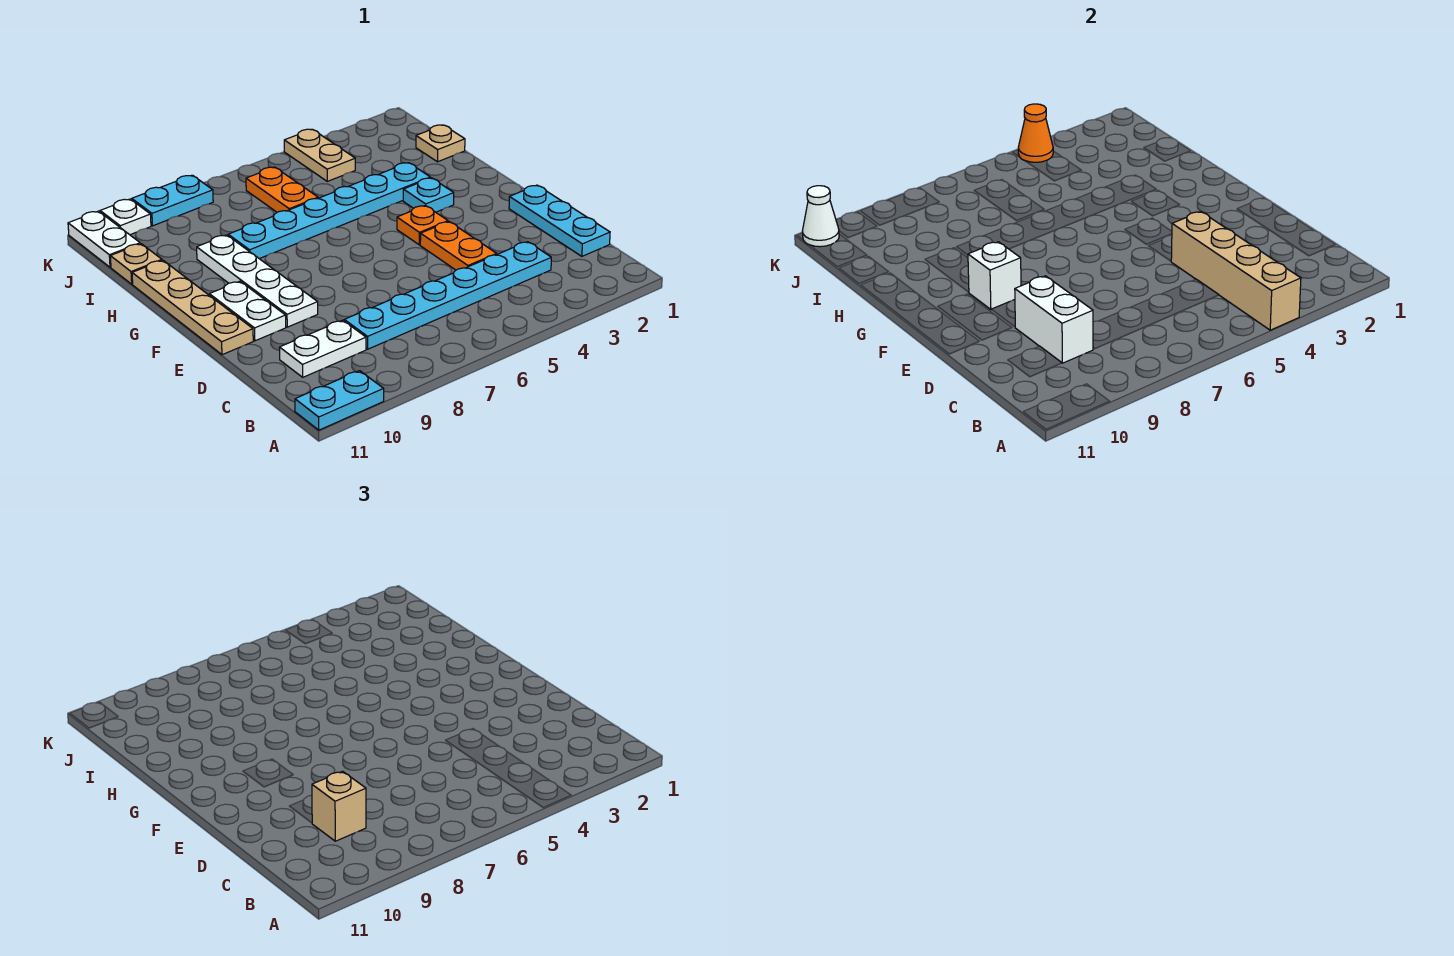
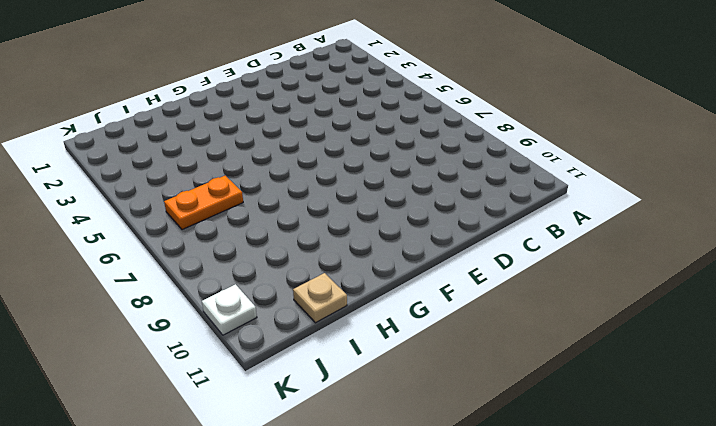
none -> cyan 1x2 plate [295,371,384,430]
none -> cyan 1x3 plate [509,185,610,256]
none -> cyan 1x6 plate [344,242,551,349]

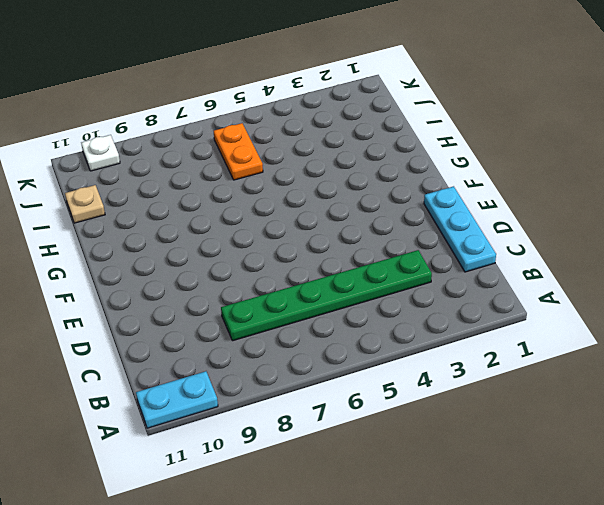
green 1x6 plate [221,250,432,341] -> cyan 1x6 plate [344,242,551,349]
none -> white 1x2 plate [279,320,366,377]
none -> orange 1x2 plate [420,222,497,270]
none -> white 1x4 plate [197,235,318,327]

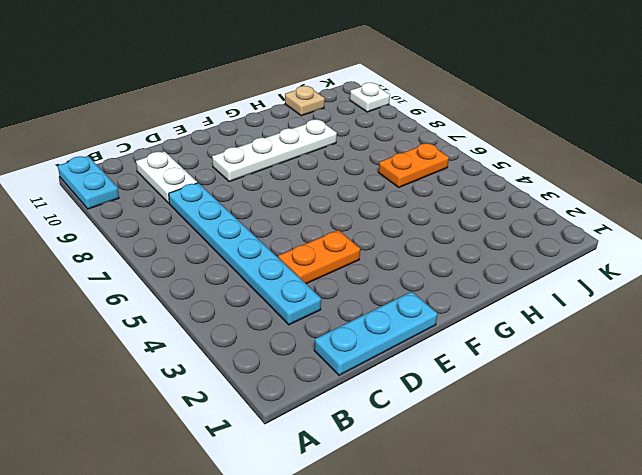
none -> white 1x2 plate [209,281,286,341]
none -> tan 1x4 plate [132,260,253,355]
none -> orange 1x1 plate [397,205,448,245]

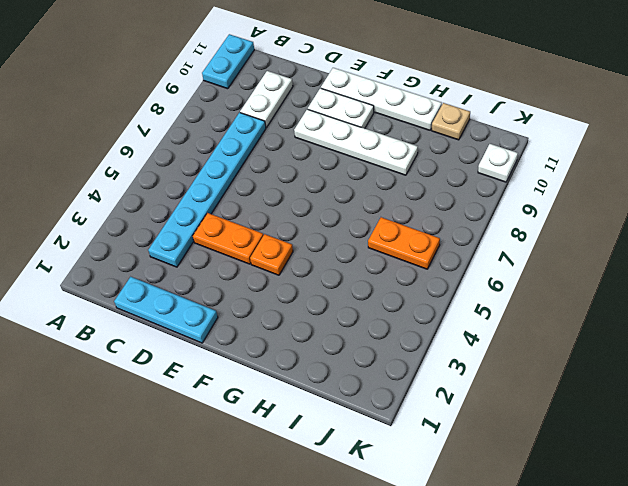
white 1x4 plate [321,68,442,130] -> tan 1x4 plate [132,260,253,355]
none -> cyan 1x1 plate [403,178,454,212]
none -> cyan 1x6 plate [228,163,430,259]
none -> tan 1x1 plate [416,125,465,162]

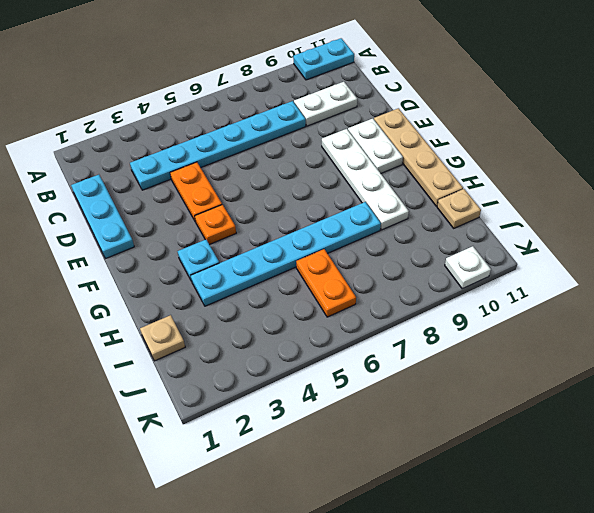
none -> tan 1x2 plate [284,129,355,181]
none -> white 1x2 plate [68,211,140,267]
none -> cyan 1x2 plate [132,175,213,226]

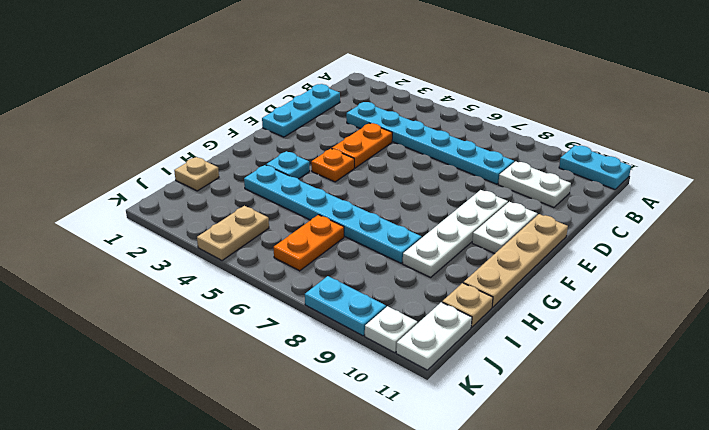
none -> tan 1x4 brick [1171,212,1301,330]
none -> white 1x2 brick [1015,276,1093,363]
none -> white 1x1 brick [968,242,1021,309]

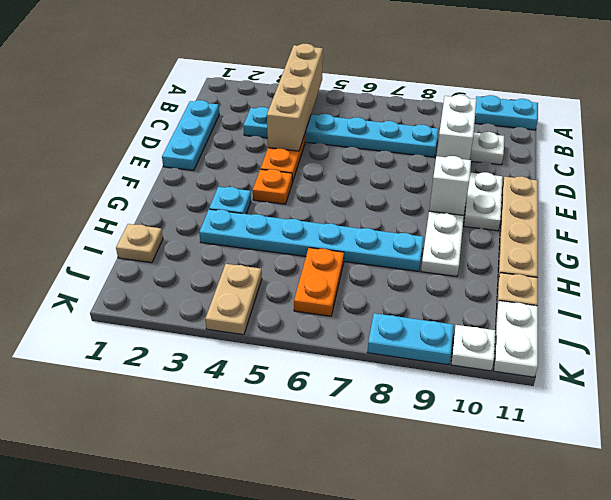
none -> orange 1x1 cone [1018,104,1053,162]
none -> white 1x1 cone [802,186,839,247]
none -> tan 1x1 brick [312,771,366,841]

